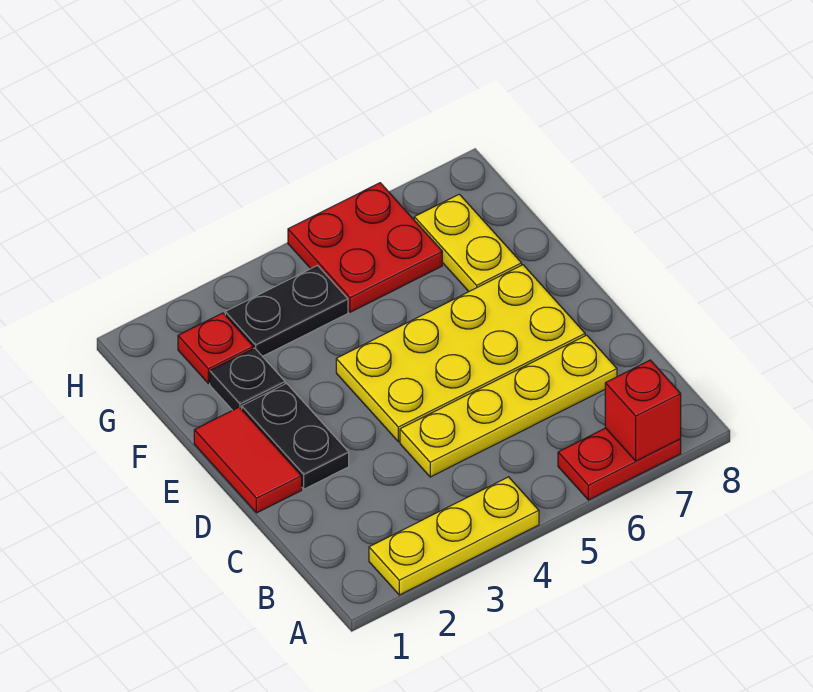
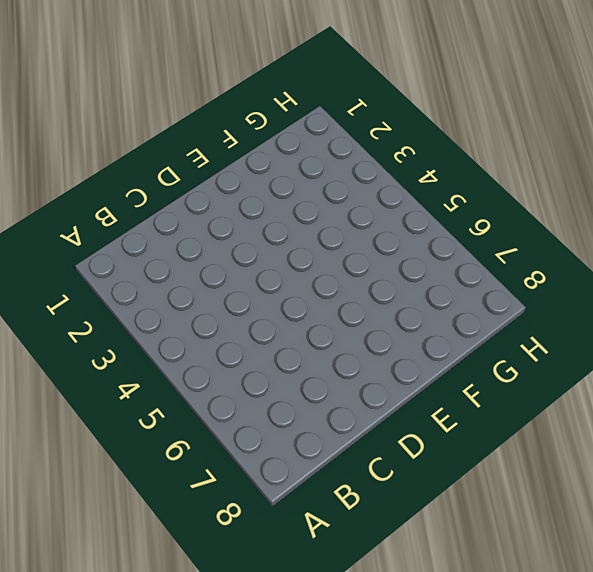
none -> yellow 1x3 plate [369,477,539,595]
none -> red 1x2 plate [558,428,681,500]
none -> yellow 1x4 plate [400,335,617,477]

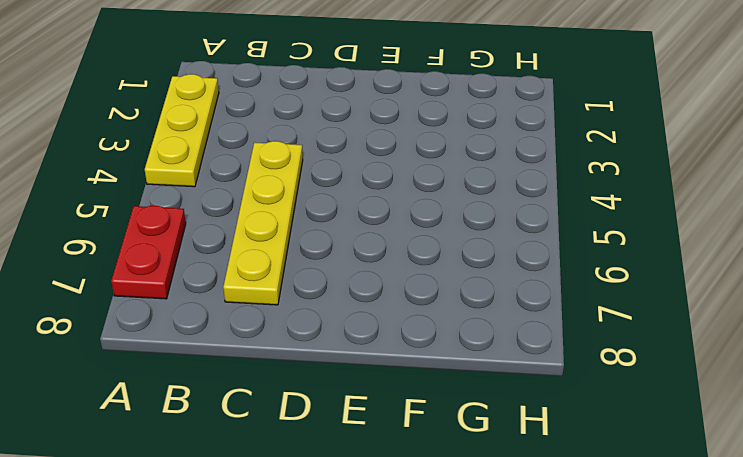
none -> red 1x2 tile [194,407,302,513]
none -> black 1x2 plate [242,383,349,489]
none -> yellow 2x4 plate [336,265,585,442]

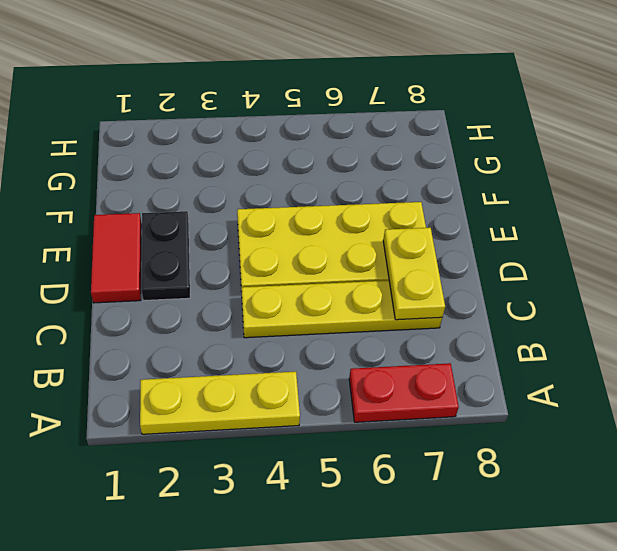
yellow 1x2 plate [383,228,445,320] -> yellow 1x2 plate moved to [414,194,522,291]
none -> black 1x1 plate [210,348,285,410]
none -> red 1x1 plate [178,313,253,383]
none -> black 1x2 plate [225,265,348,356]

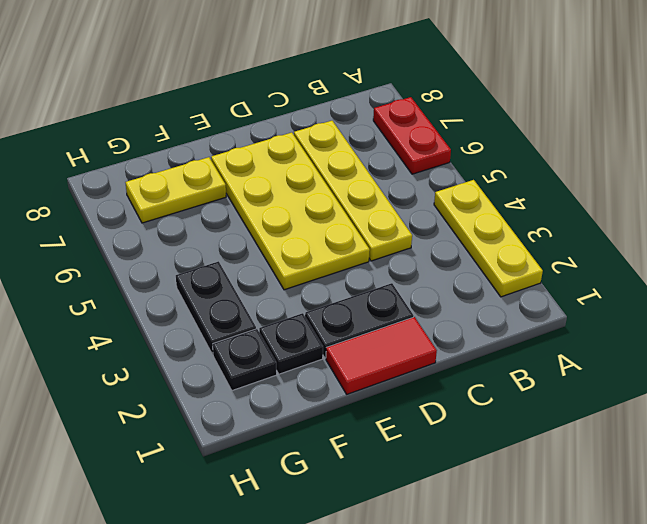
black 1x1 plate [213,329,277,391] -> red 1x1 plate [178,313,253,383]
none -> red 2x2 plate [288,183,442,312]
none -> red 1x1 brick [605,360,681,461]

